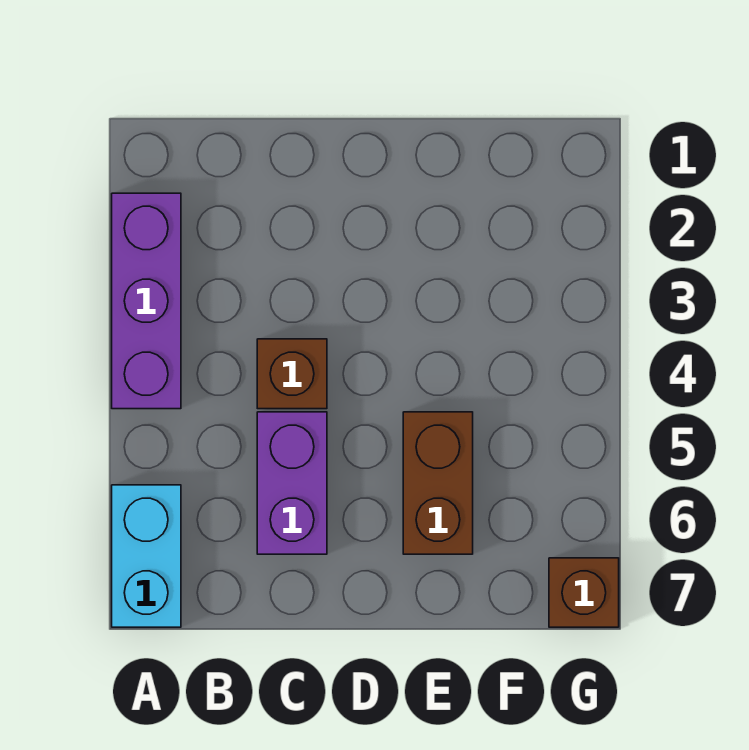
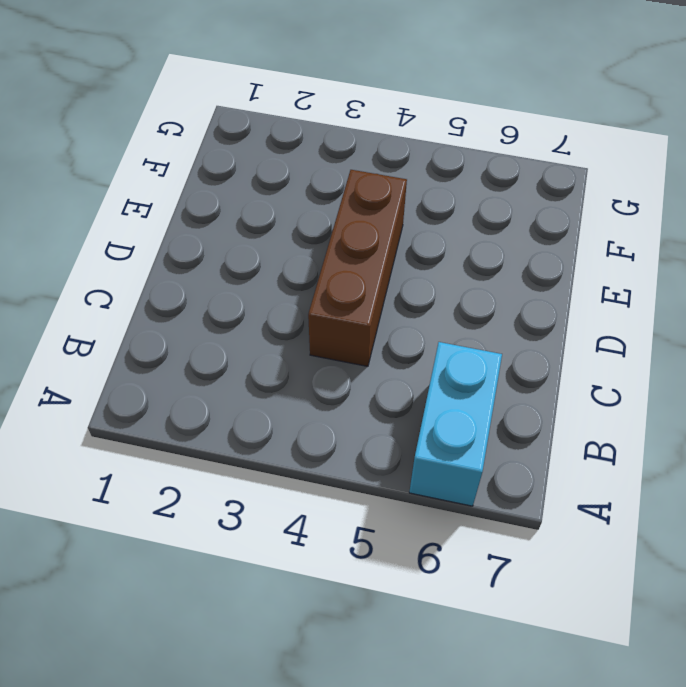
cyan 1x2 brick [409,342,502,506] -> cyan 1x2 brick turned to [112,485,181,627]
brown 1x3 brick [308,170,407,366] -> brown 1x1 brick [257,339,327,409]
none -> purple 1x3 brick [112,193,181,409]
none -> purple 1x2 brick [257,412,327,554]

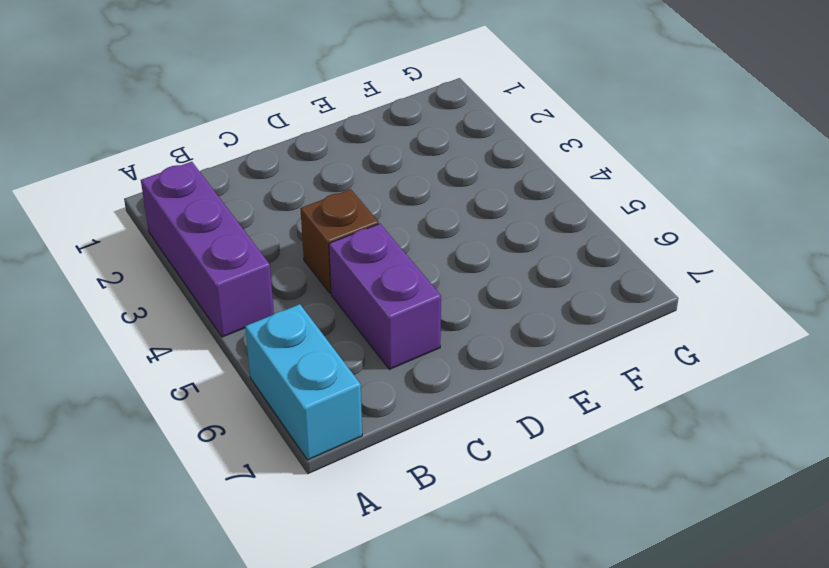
none -> brown 1x2 brick [403,412,473,554]
none -> brown 1x1 brick [549,558,619,627]

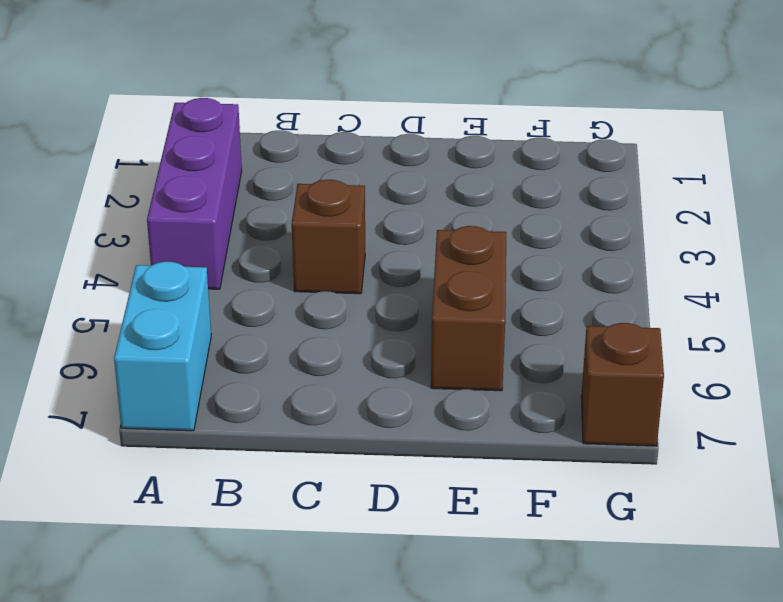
none -> purple 1x2 brick [257,412,327,554]

